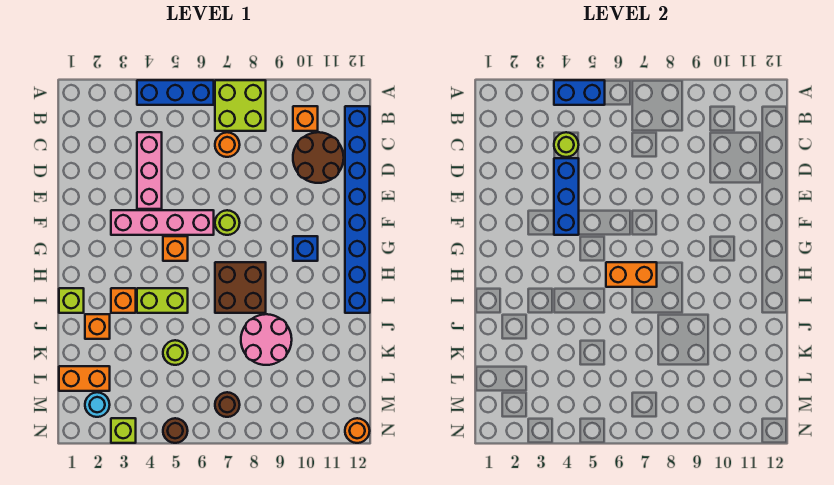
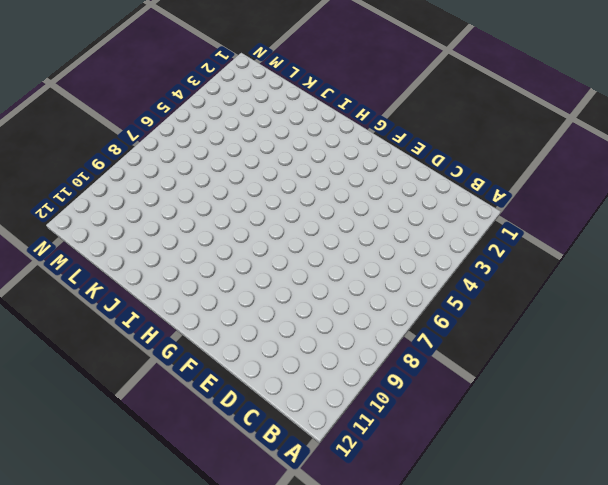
none -> blue 1x3 brick [137,80,214,105]
none -> lime 2x2 brick [215,80,266,131]
none -> orange 1x1 brick [293,106,318,131]

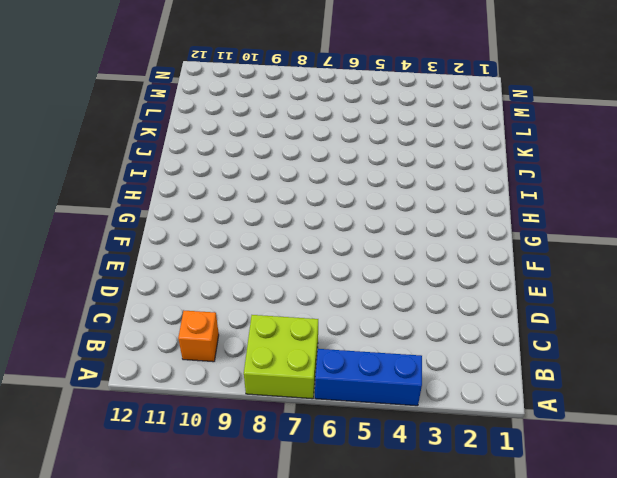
none -> blue 1x8 brick [345,106,370,313]
none -> pink 1x3 brick [137,132,162,209]
none -> orange 1x1 round brick [215,132,240,157]

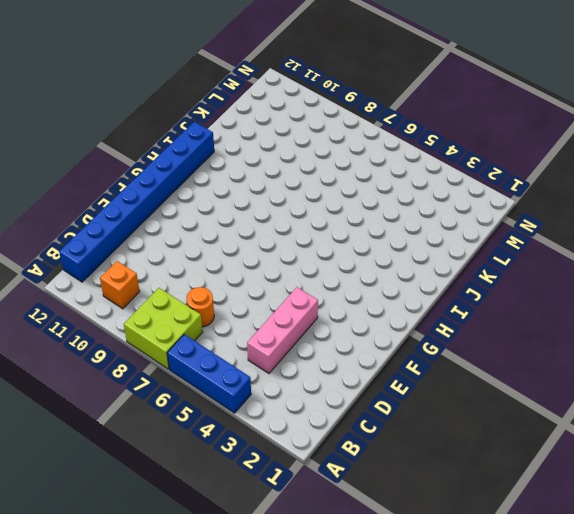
none -> brown 2x2 round brick [293,132,344,183]
none -> pink 1x4 brick [111,210,214,235]
none -> lime 1x1 round brick [215,210,240,235]

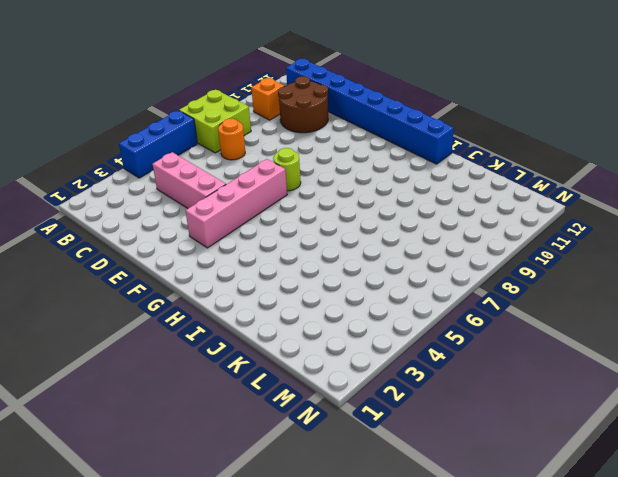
none -> orange 1x1 brick [163,236,188,261]
none -> blue 1x1 brick [293,236,318,261]
none -> brown 2x2 brick [215,262,266,313]

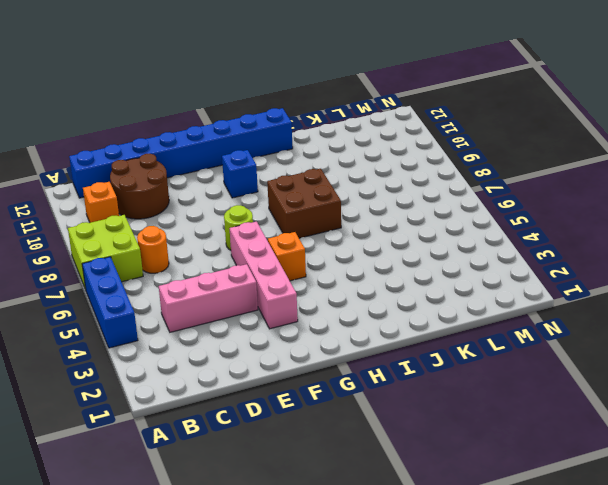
none -> lime 1x1 brick [59,288,84,313]
none -> orange 1x1 brick [111,288,136,313]
none -> lime 1x2 brick [137,288,188,313]

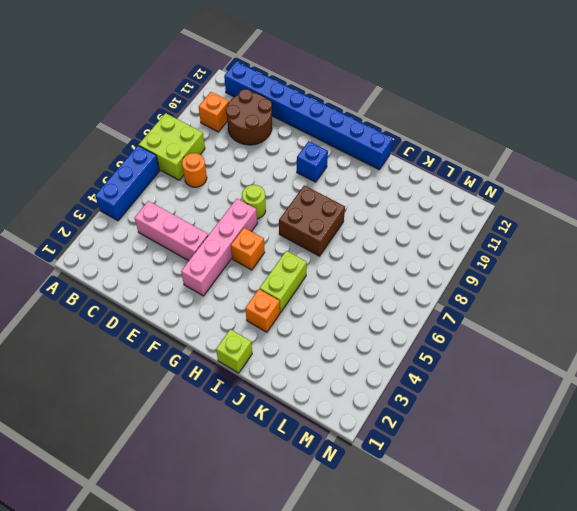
none -> orange 1x1 brick [85,314,110,339]
none -> pink 2x2 round brick [241,314,292,365]
none -> lime 1x1 round brick [163,340,188,365]

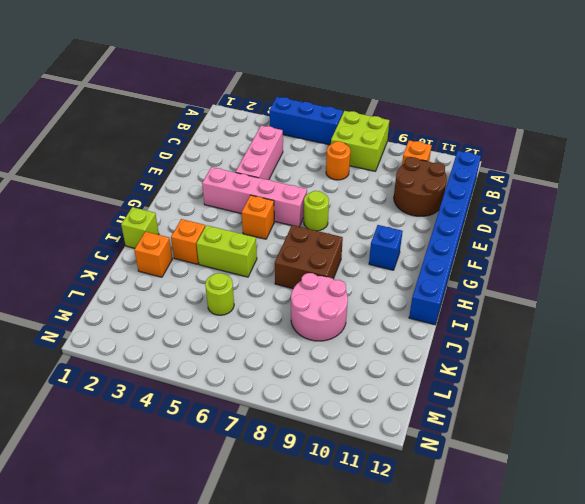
none -> orange 1x2 brick [59,366,110,391]
none -> cyan 1x1 round brick [85,392,110,417]
none -> brown 1x1 round brick [215,392,240,417]

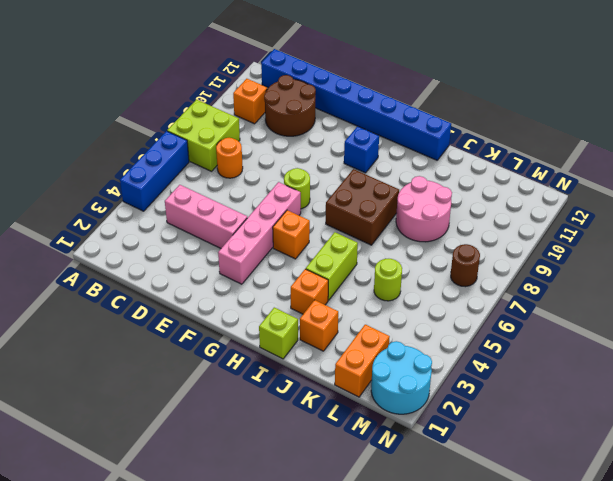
cyan 2x2 round brick [371,341,432,414] -> cyan 1x1 round brick [85,392,110,417]
none -> lime 1x1 brick [111,418,136,443]
none -> brown 1x1 round brick [163,418,188,443]
none -> orange 1x1 round brick [345,418,370,443]

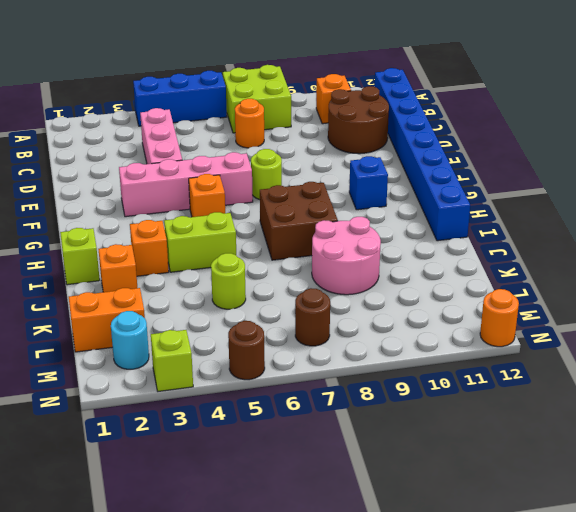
none -> blue 1x2 brick [554,80,605,105]
none -> lime 1x1 round brick [554,132,579,157]
none -> blue 1x3 brick [554,158,579,235]

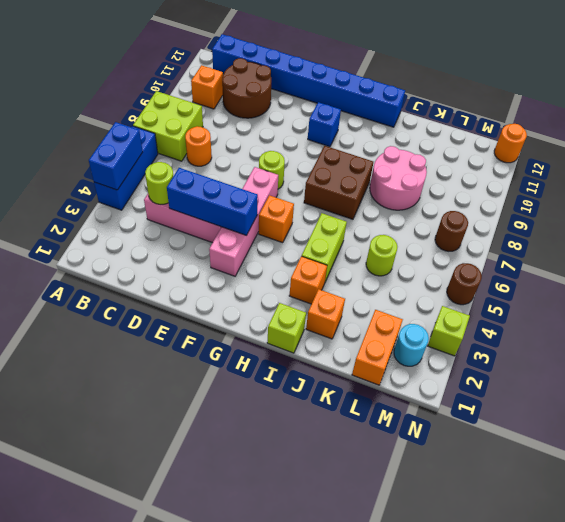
none -> orange 1x2 brick [606,262,657,287]

